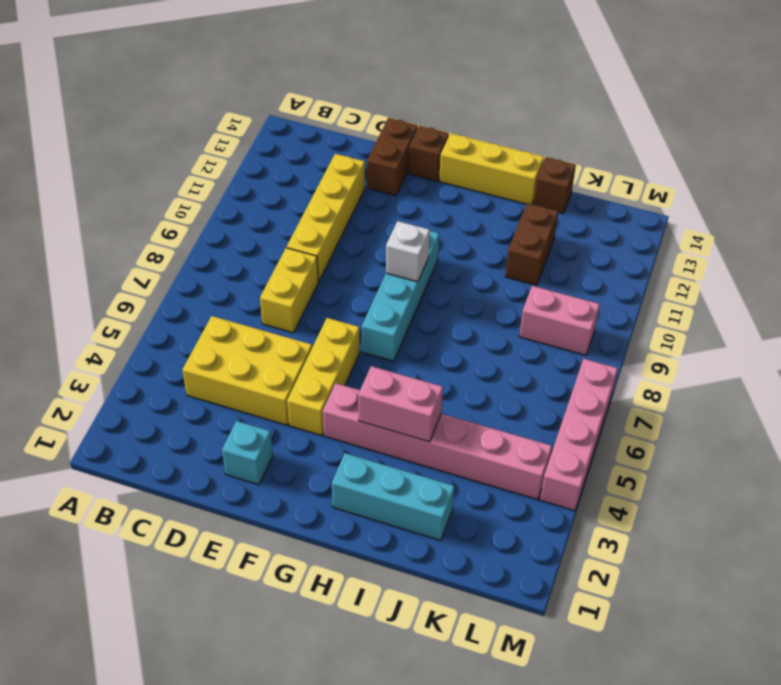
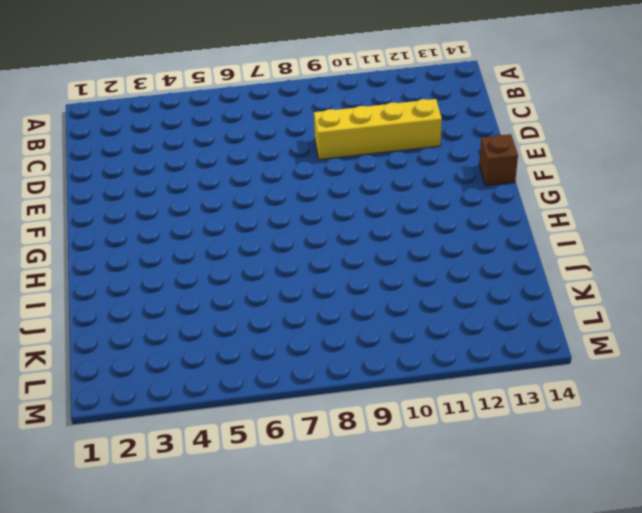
none -> yellow 2x3 brick [183,316,312,425]
none -> yellow 1x2 brick [260,248,318,333]
none -> cyan 1x1 brick [222,421,273,485]

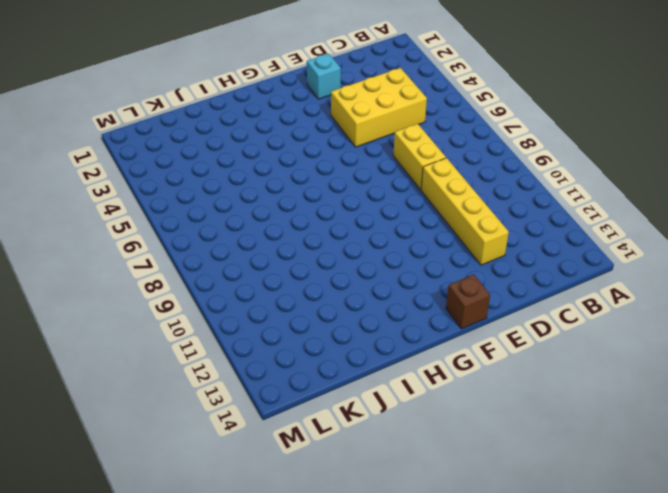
none -> brown 1x2 brick [367,118,418,195]
none -> yellow 1x3 brick [287,318,360,436]
none -> pink 1x6 brick [323,383,552,500]

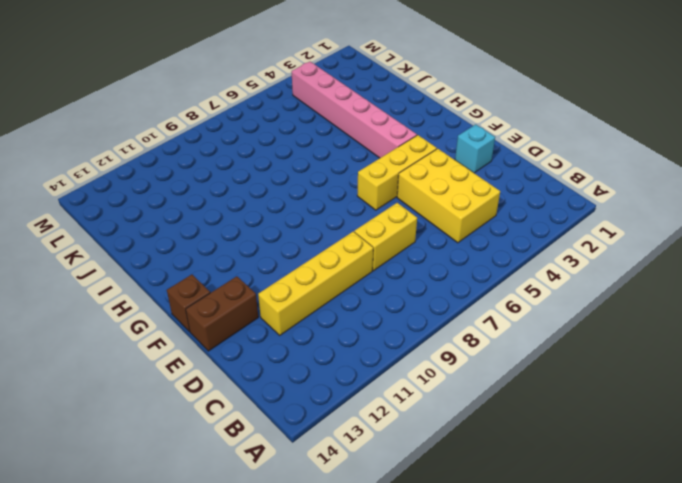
none -> cyan 1x4 brick [362,231,439,361]
none -> yellow 1x3 brick [439,133,544,204]
none -> cyan 1x3 brick [332,453,455,541]

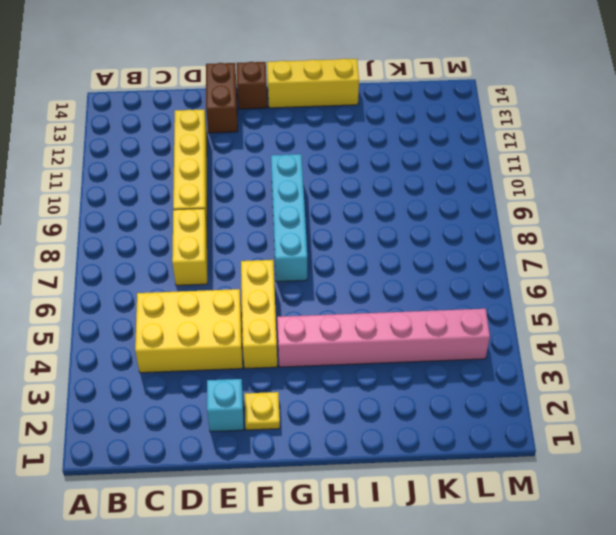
yellow 1x1 plate [245,392,280,430] -> none
none -> cyan 1x3 brick [332,453,455,541]
none -> brown 1x2 brick [505,203,558,285]
none -> brown 1x1 brick [534,157,576,213]

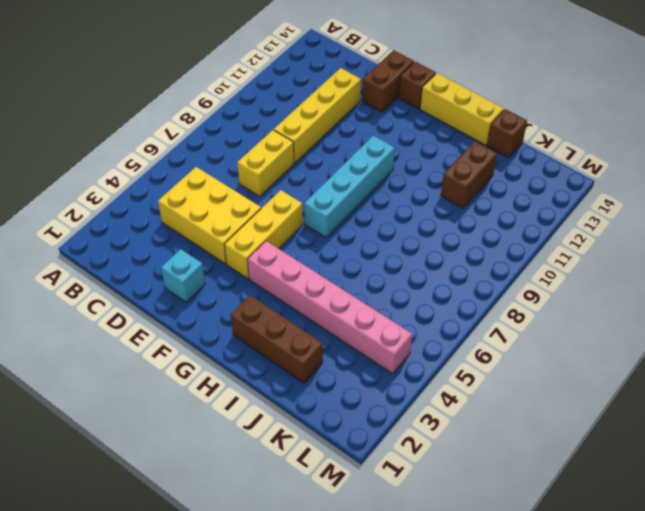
brown 1x3 brick [231,295,323,383] -> cyan 1x3 brick [332,453,455,541]
none -> pink 1x2 brick [519,286,600,355]
none -> pink 1x4 brick [540,359,618,511]
none -> white 1x1 brick [386,221,430,282]

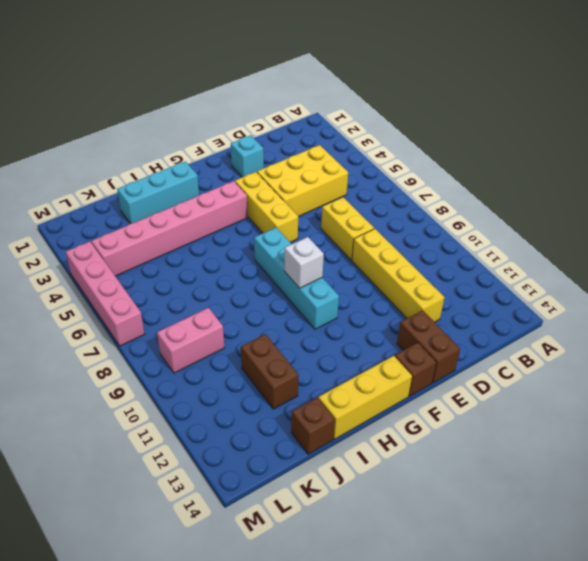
none -> pink 1x2 brick [358,366,443,442]

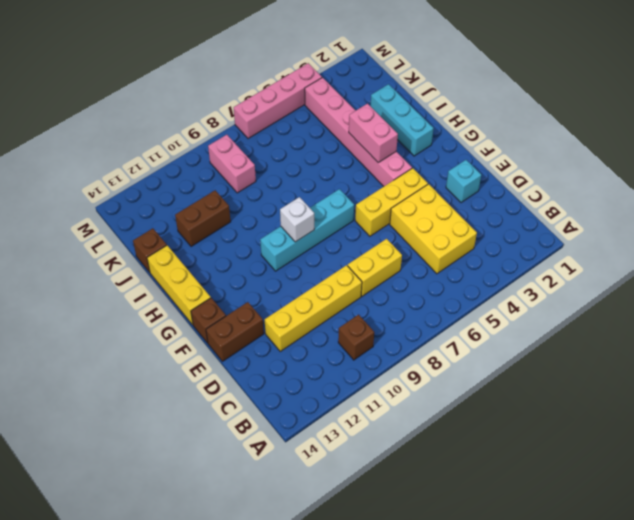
brown 1x1 brick [338,315,374,360] -> none

